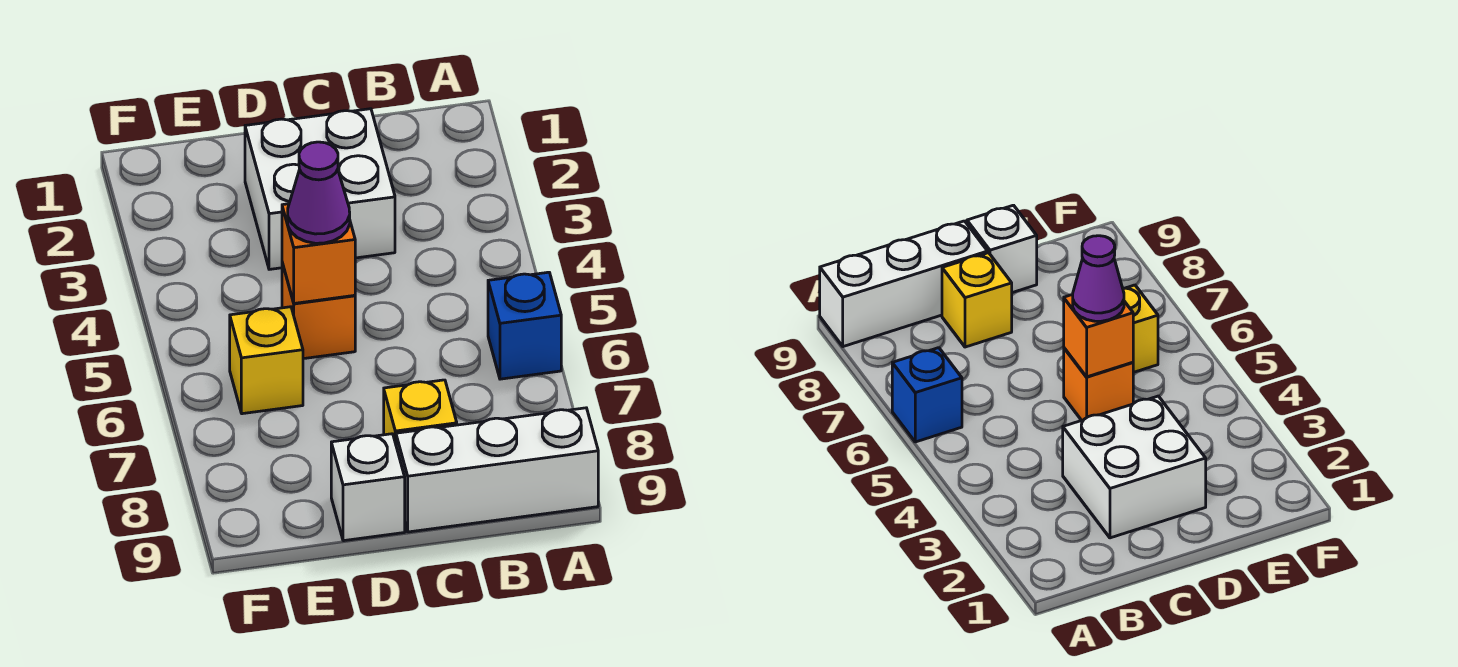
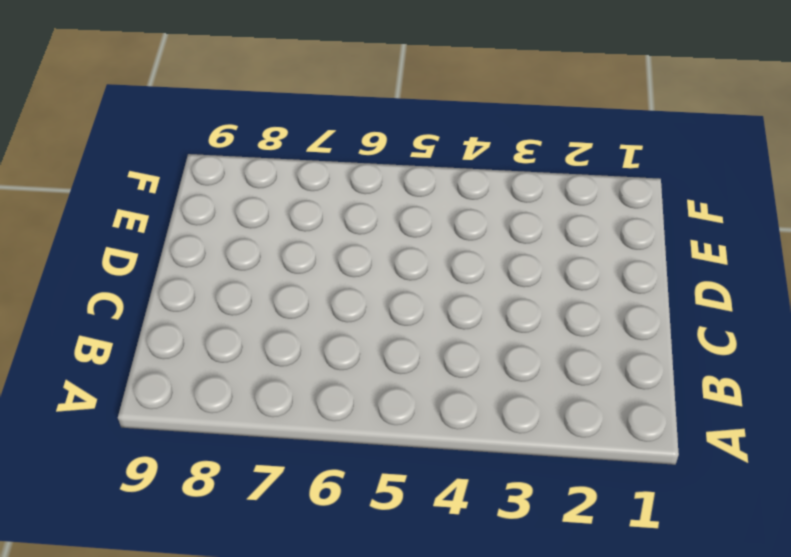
none -> blue 1x1 brick [488,272,561,379]
none -> white 1x3 brick [396,408,598,532]

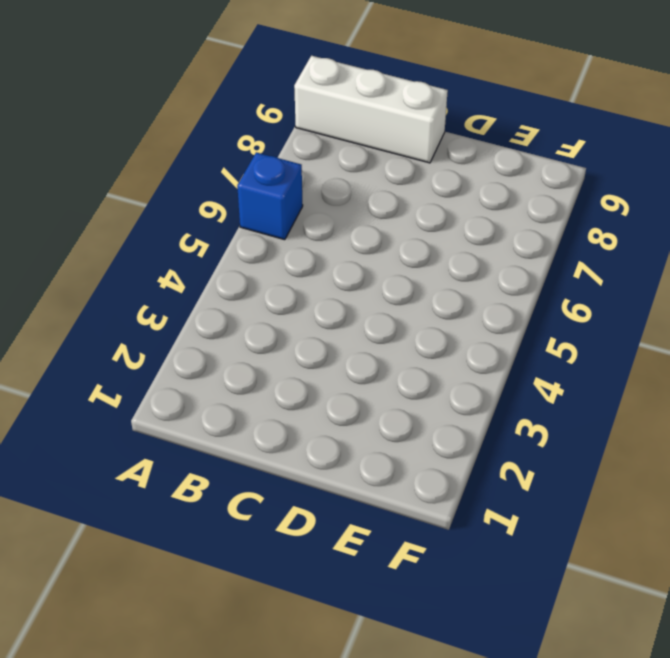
none -> white 2x2 brick [245,109,395,269]
none -> yellow 1x1 brick [384,380,457,444]

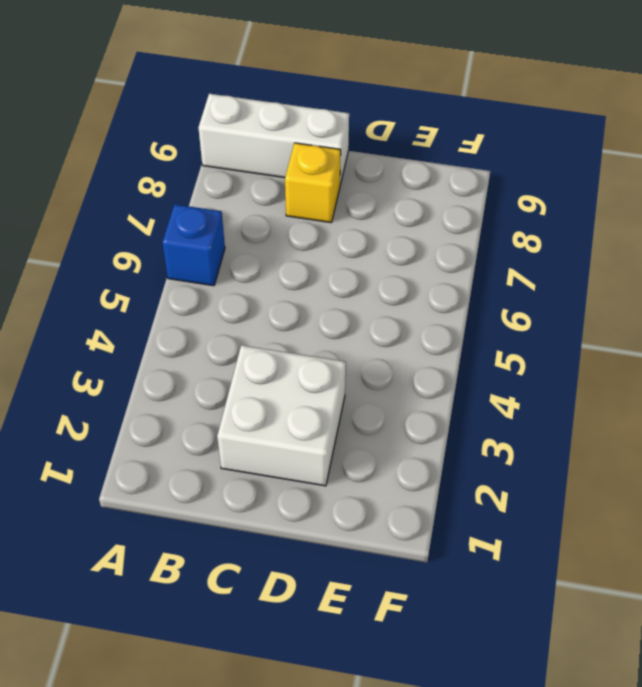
none -> orange 1x1 brick [282,263,355,359]
none -> white 1x1 brick [331,434,405,541]

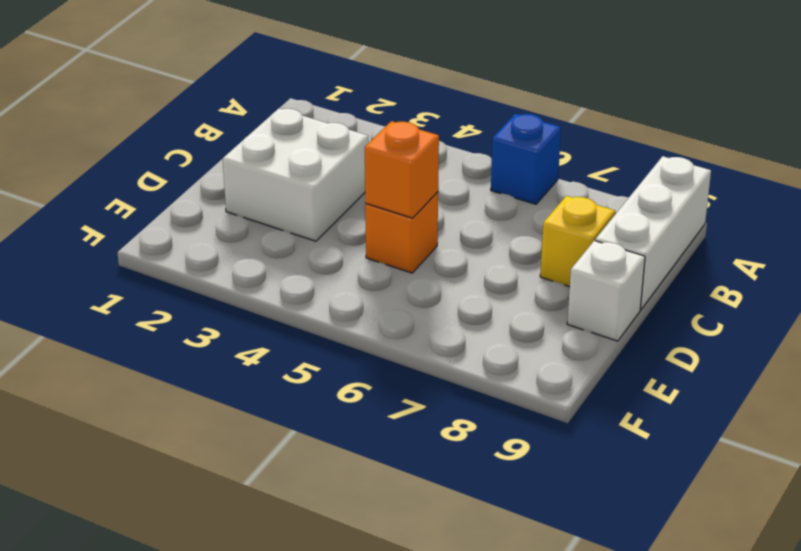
none -> yellow 1x1 brick [230,307,303,414]
none -> purple 1x1 cone [288,142,350,243]

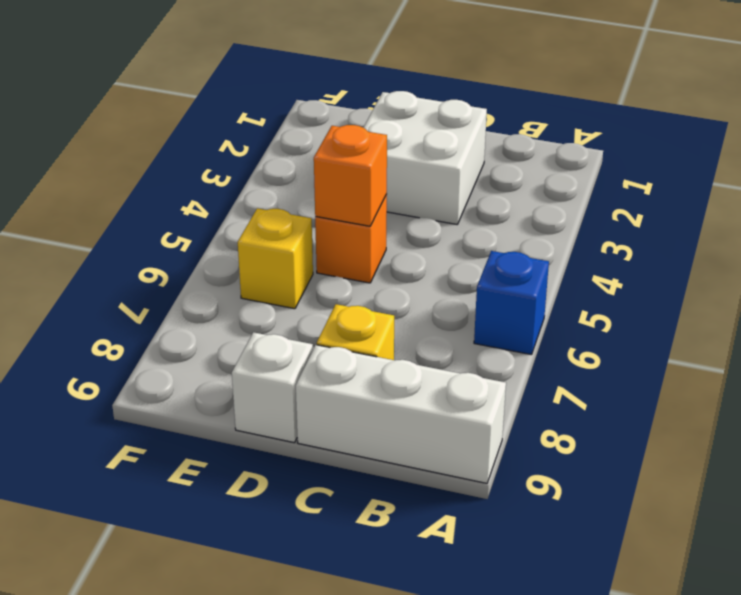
none -> purple 1x1 cone [288,142,350,243]

